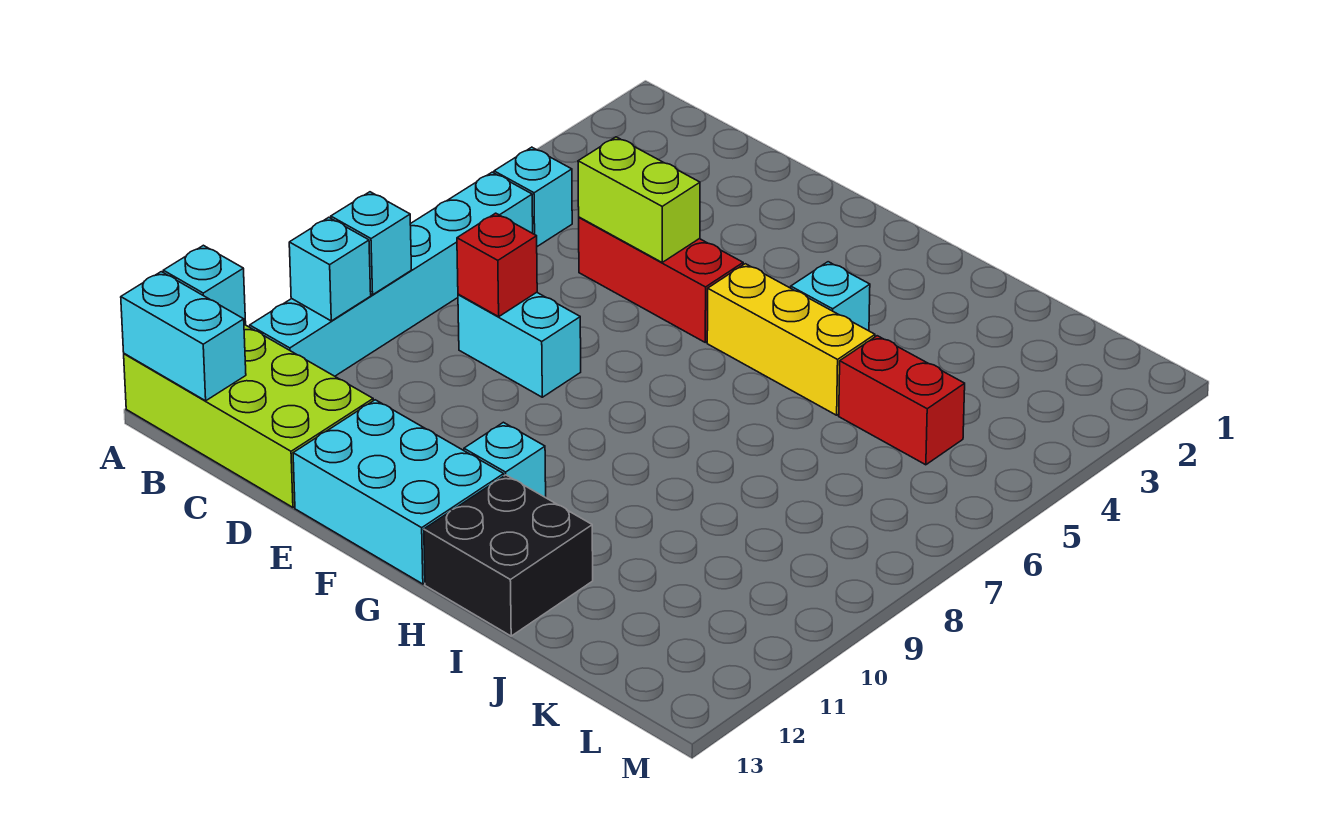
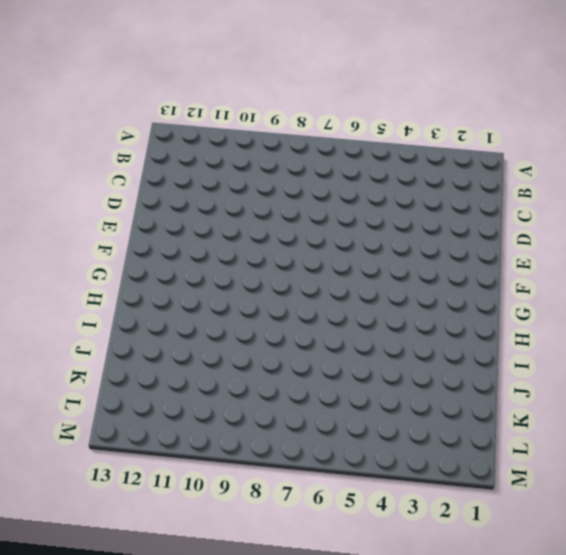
none -> lime 2x4 brick [124,325,373,507]
none -> cyan 1x1 brick [494,147,572,246]
none -> cyan 1x6 brick [250,172,533,376]

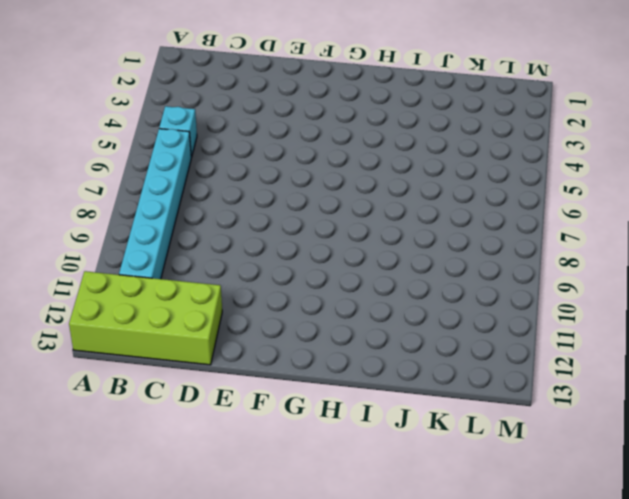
none -> red 1x3 brick [579,217,743,342]
none -> cyan 1x2 brick [458,292,581,397]
none -> cyan 2x3 brick [293,400,504,584]

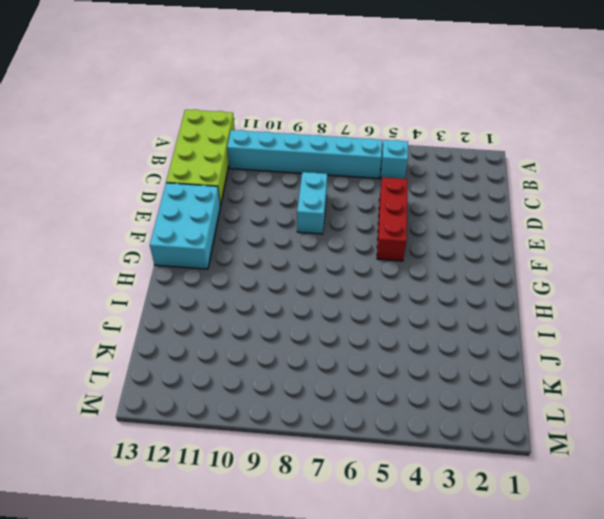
none -> yellow 1x3 brick [707,264,875,415]
none -> cyan 1x1 brick [464,422,546,498]
none -> cyan 1x1 brick [791,262,870,331]

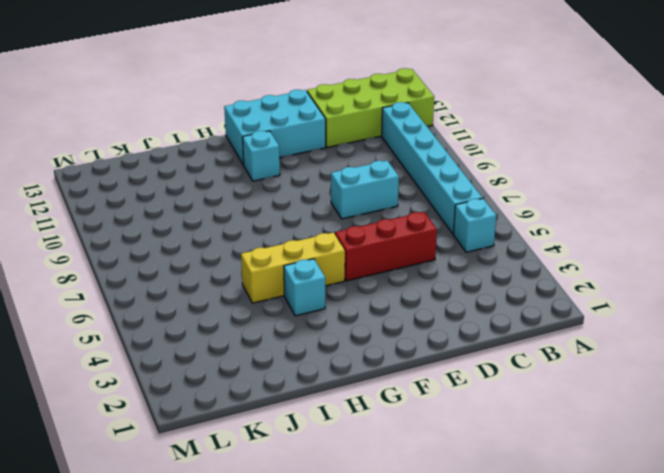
none -> black 2x2 brick [424,475,593,636]
none -> red 1x2 brick [839,336,965,465]
none -> cyan 1x1 brick [163,245,246,325]

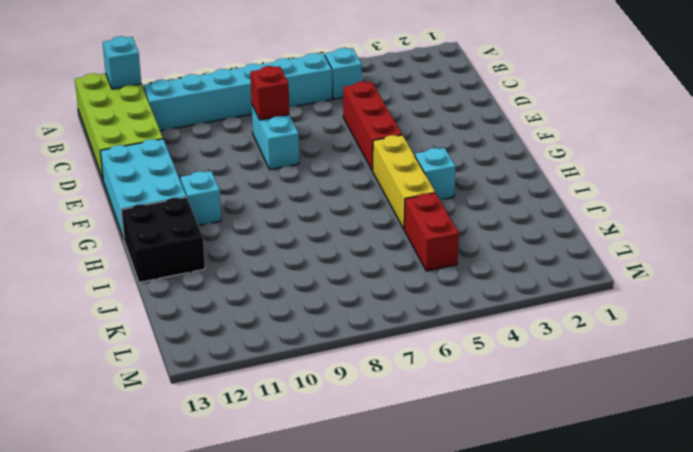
none -> cyan 1x2 brick [121,272,246,401]
none -> cyan 1x1 brick [331,192,411,295]
none -> cyan 1x1 brick [289,217,371,321]

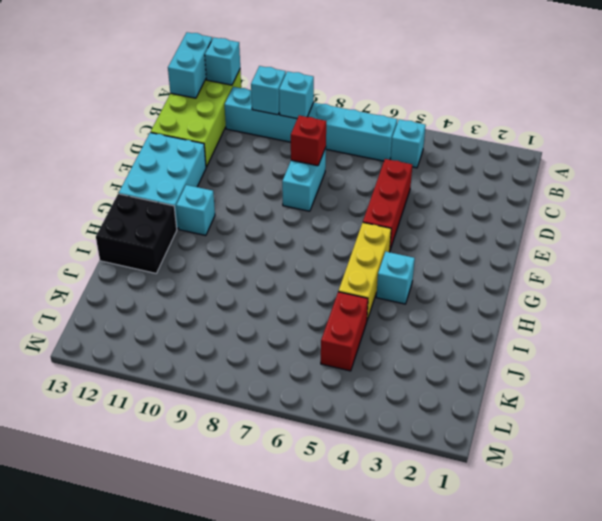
none -> lime 1x2 brick [578,137,700,262]

